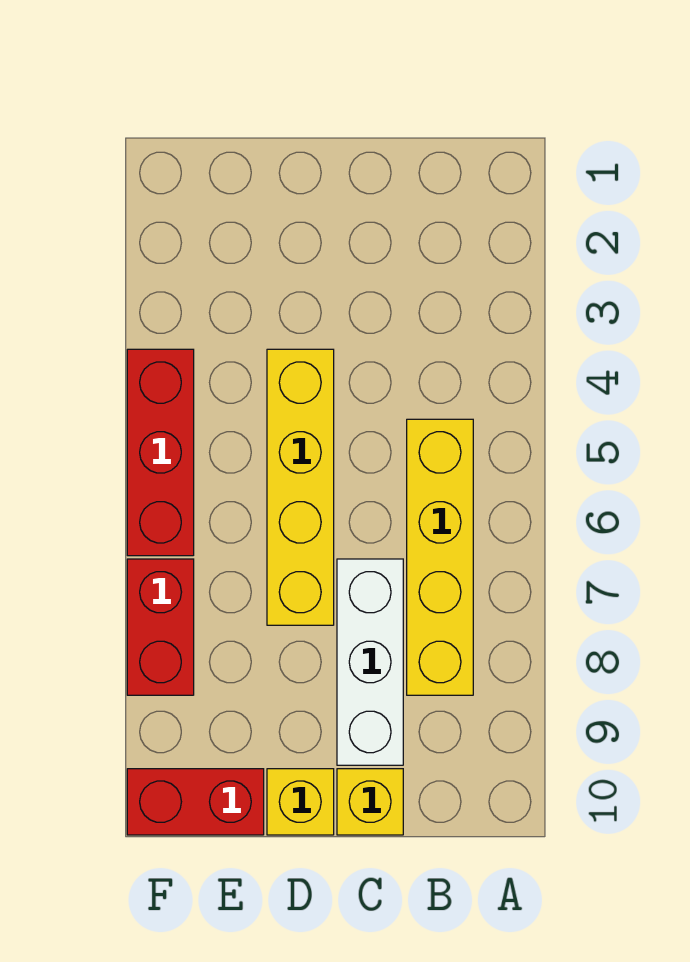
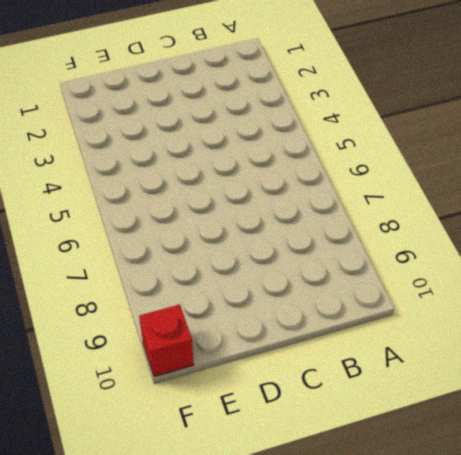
red 1x1 brick [139,304,194,377] -> red 1x2 brick [127,769,264,835]
none -> yellow 1x4 brick [407,419,473,695]
none -> white 1x3 brick [337,559,403,765]

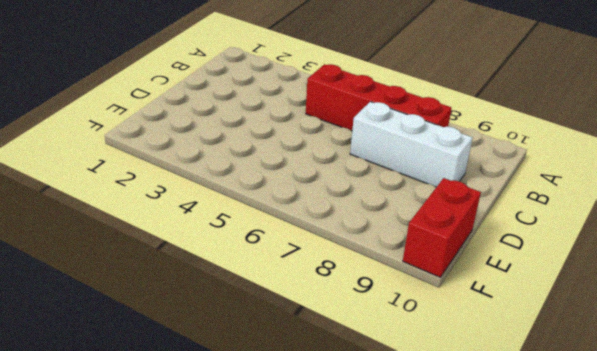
red 1x4 brick [306,64,452,131] -> yellow 1x4 brick [407,419,473,695]
none -> yellow 1x1 brick [337,769,403,835]
none -> yellow 1x4 brick [267,349,334,625]

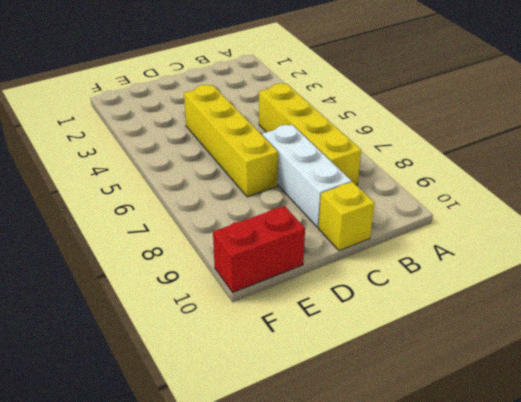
none -> yellow 1x1 brick [267,769,334,835]
none -> red 1x3 brick [127,349,194,556]

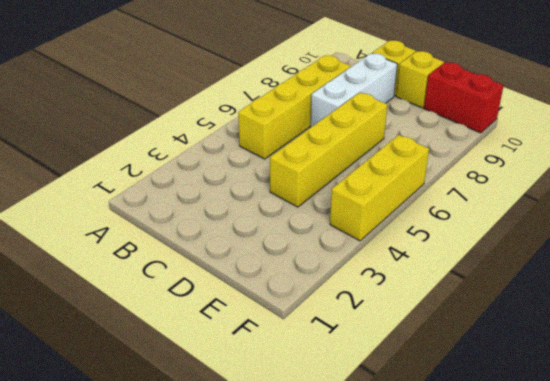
yellow 1x3 brick [330,135,429,241] -> red 1x3 brick [127,349,194,556]
none -> red 1x2 brick [127,559,194,695]

